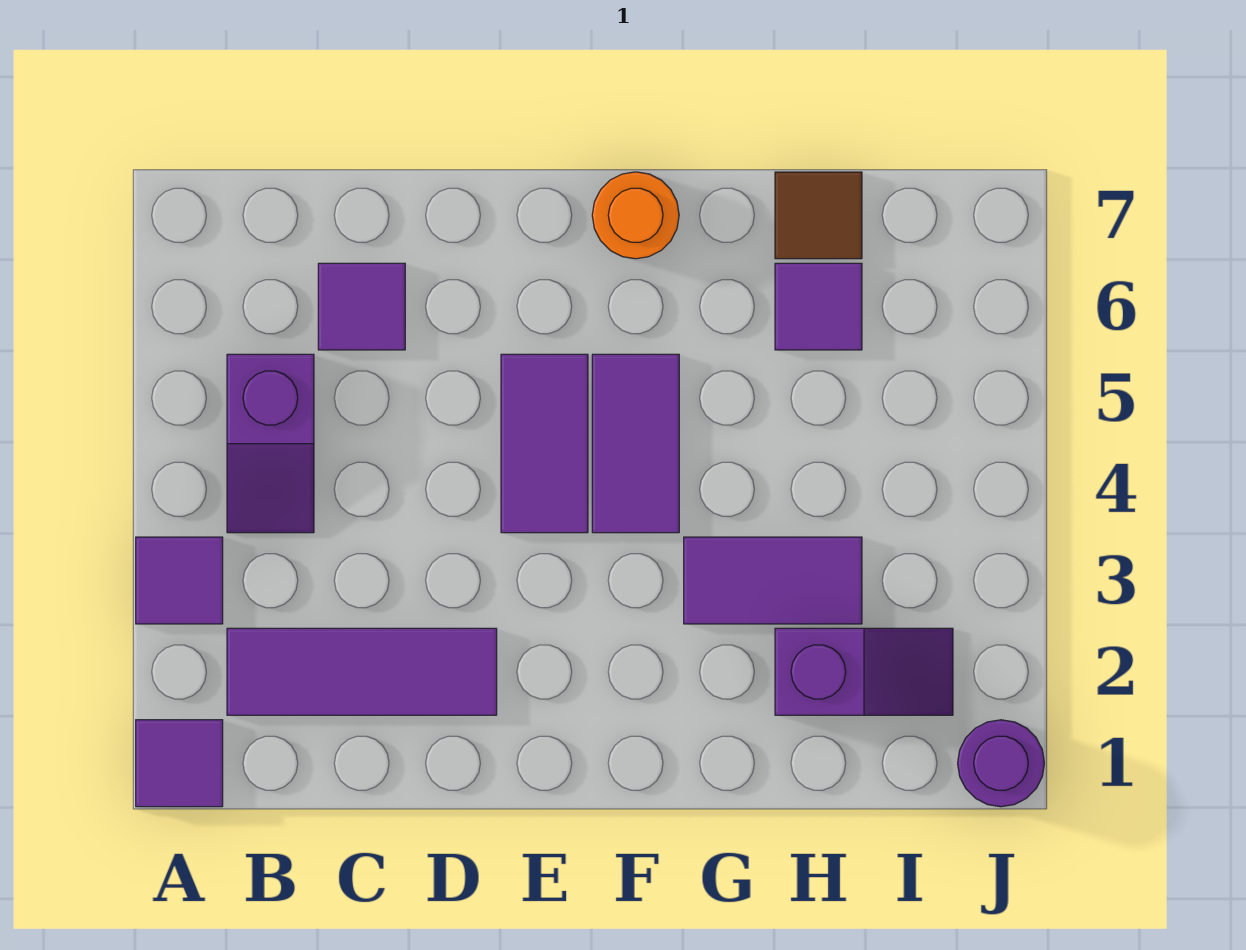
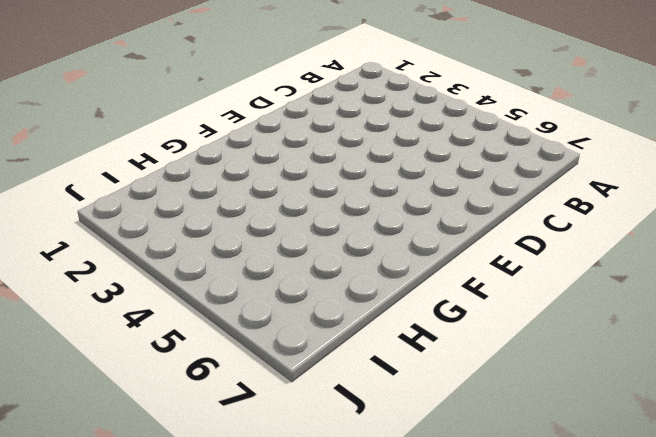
none -> purple 1x1 tile [136,720,223,807]
none -> purple 1x1 tile [136,537,223,624]
none -> purple 1x3 tile [227,628,497,715]

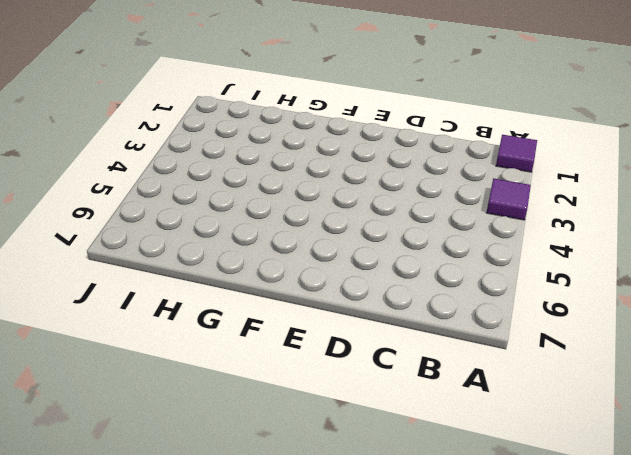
none -> purple 1x3 tile [227,628,497,715]
none -> purple 1x2 slope [227,354,314,533]
none -> purple 1x1 tile [318,263,405,350]

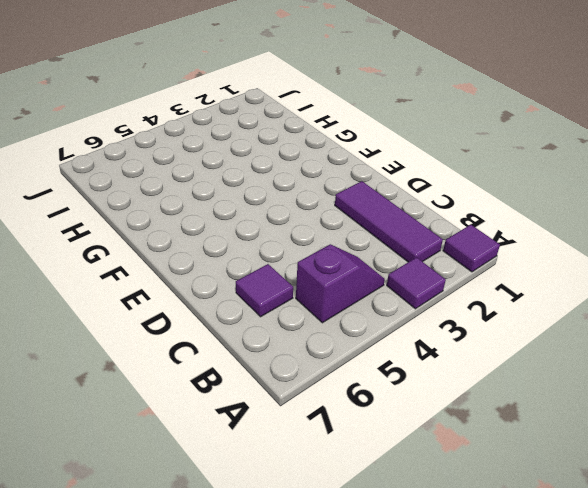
none -> purple 1x2 tile [501,354,588,533]
none -> purple 1x2 tile [592,354,679,533]
none -> orange 1x1 round brick [592,172,679,259]

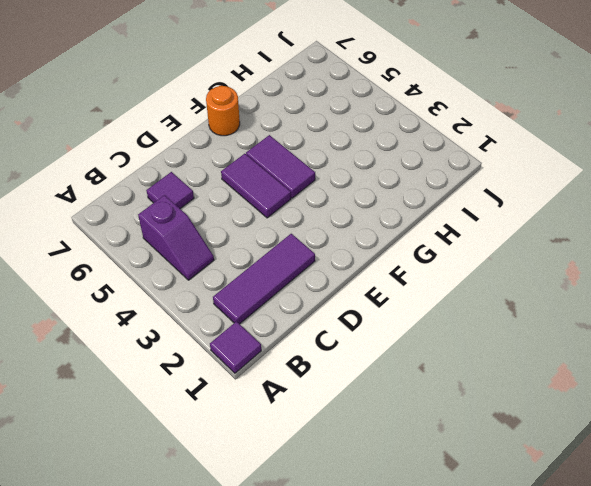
none -> purple 1x1 tile [136,537,223,624]
none -> purple 1x2 tile [684,537,862,624]
none -> purple 1x2 slope [775,628,953,715]

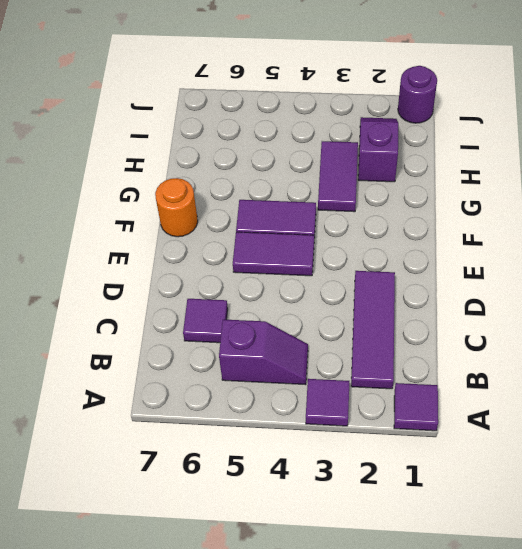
none -> purple 1x1 tile [775,263,862,350]
none -> brown 1x1 tile [775,172,862,259]

